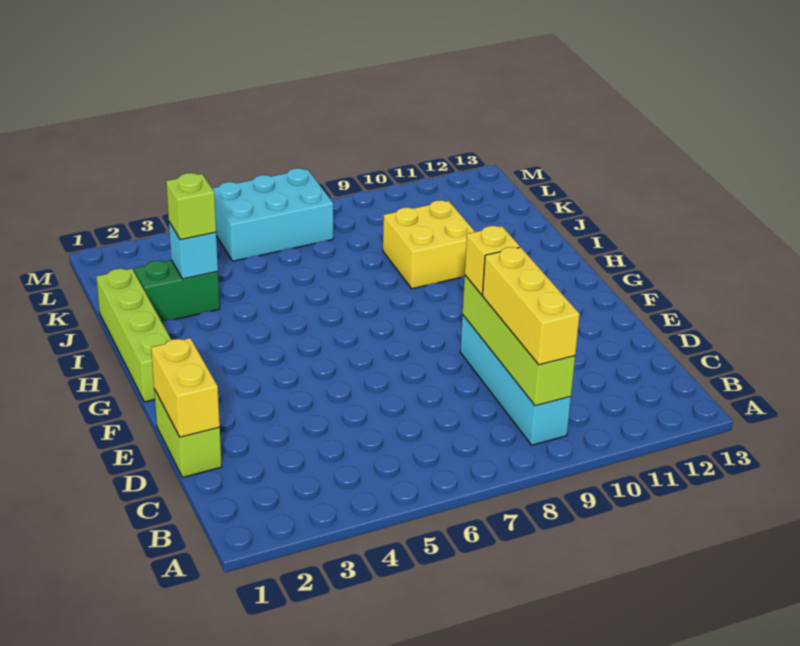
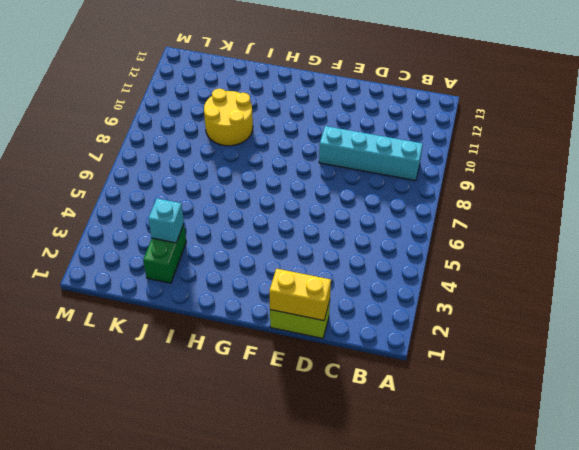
yellow 2x2 round brick [204,89,253,146] -> yellow 2x2 brick [383,200,475,289]
none -> lime 1x4 brick [96,269,171,402]
none -> cyan 2x3 brick [212,168,333,261]
none -> lime 1x4 brick [463,275,575,406]

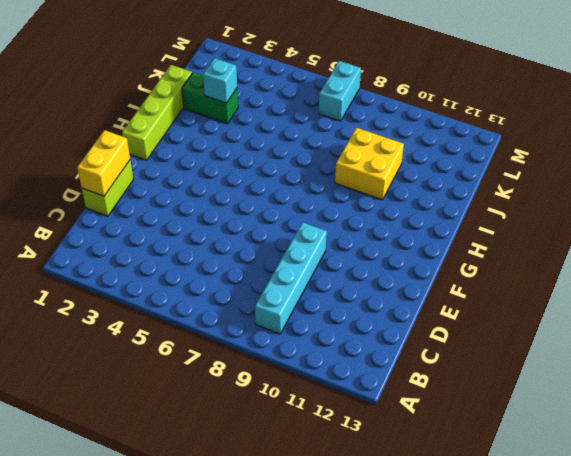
cyan 1x2 brick [319,61,361,121] -> cyan 2x3 brick [212,168,333,261]
none -> lime 1x4 brick [463,275,575,406]
none -> yellow 1x3 brick [482,247,580,365]
none -> yellow 1x1 brick [465,226,520,295]

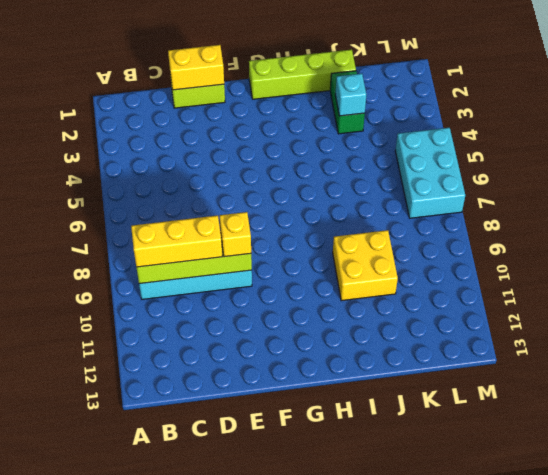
none -> lime 1x1 brick [166,173,216,240]

